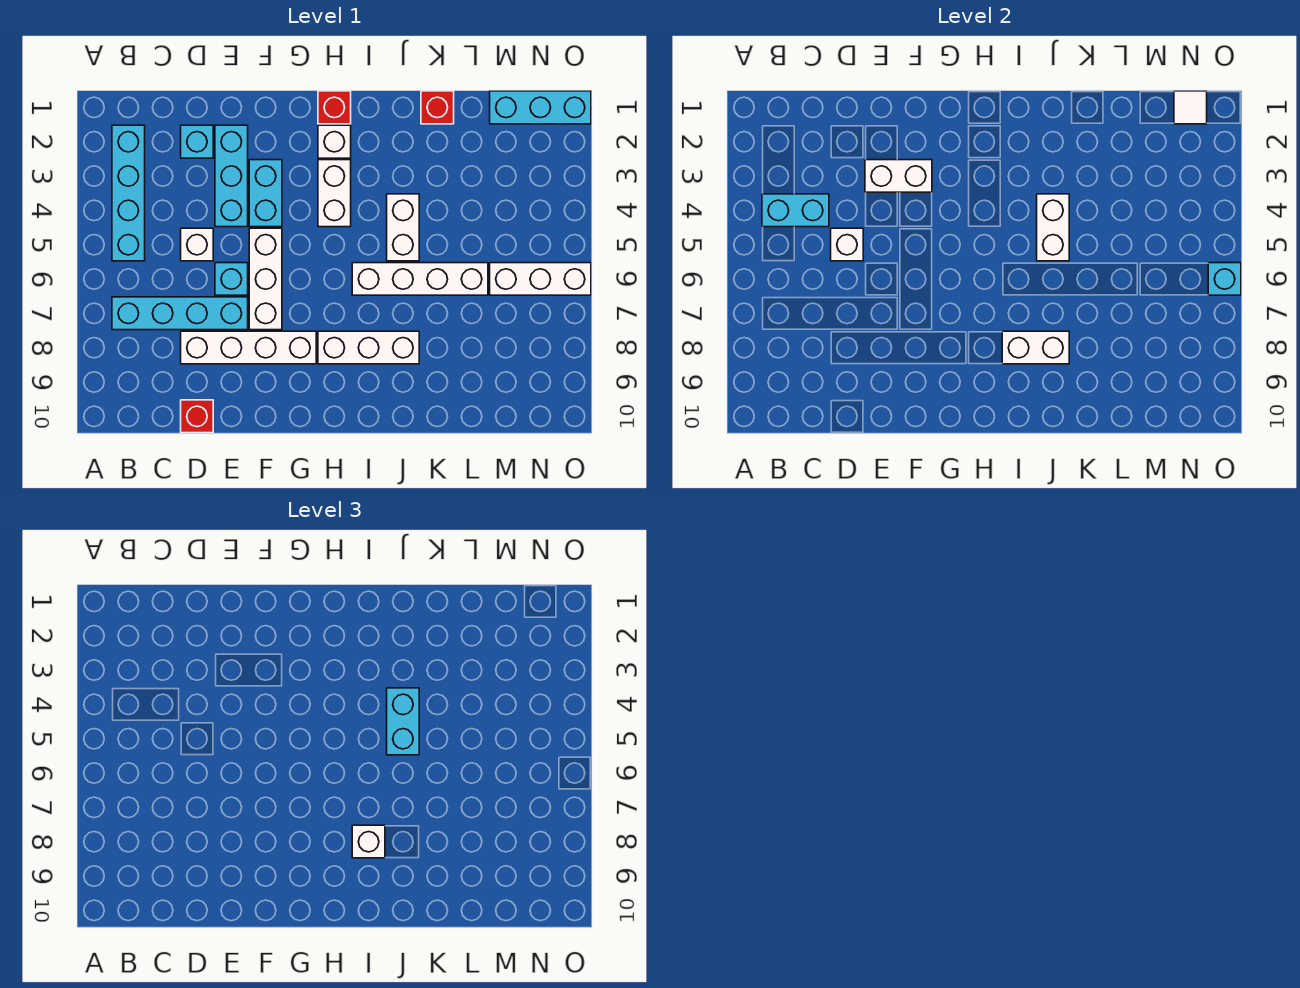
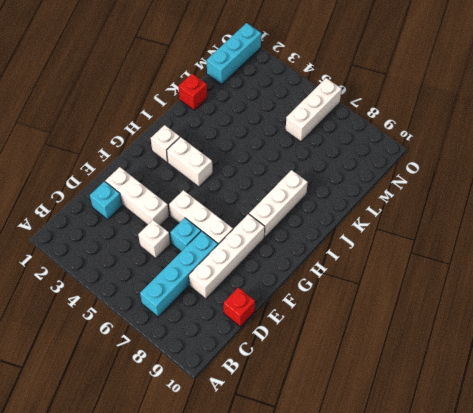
white 1x3 brick [105,167,169,225] -> cyan 1x3 brick [215,125,248,227]
none -> cyan 1x4 brick [112,125,145,261]
none -> cyan 1x2 brick [249,160,282,227]
none -> red 1x1 brick [318,91,351,124]

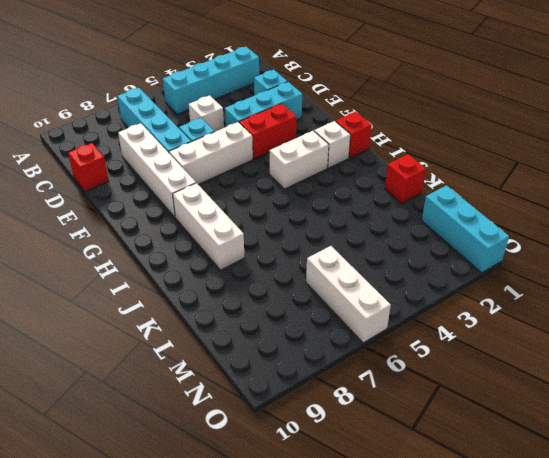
red 1x2 brick [239,103,297,159] -> cyan 1x2 brick [249,160,282,227]
none -> white 1x4 brick [352,263,488,295]
none -> white 1x2 brick [387,194,419,261]
none -> cyan 1x2 brick [762,194,829,227]

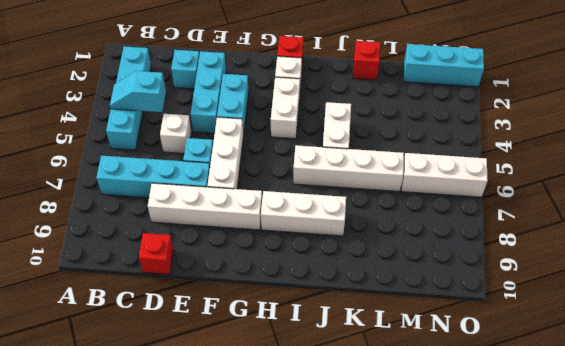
cyan 1x2 slope [110,71,166,112] -> cyan 1x2 brick [762,194,829,227]
none -> white 1x1 brick [831,228,863,261]
none -> white 1x2 brick [865,160,932,192]
none -> white 1x2 brick [1002,331,1069,364]

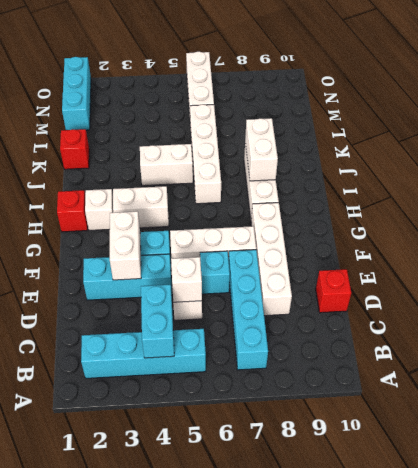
none -> cyan 1x1 brick [181,125,213,158]
none -> white 1x2 brick [1037,194,1069,261]
none -> white 1x1 tile [1174,91,1207,124]

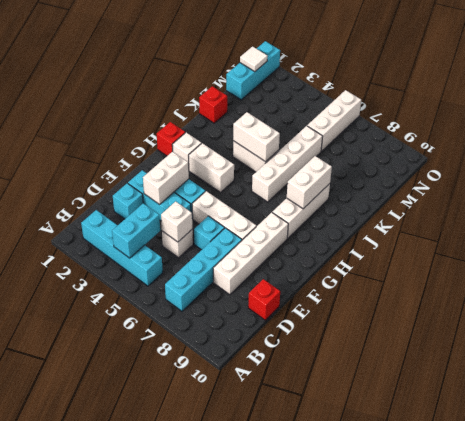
none -> cyan 1x1 brick [1208,263,1241,295]
none -> white 1x1 brick [352,825,385,858]
none -> cyan 1x2 brick [387,688,419,755]

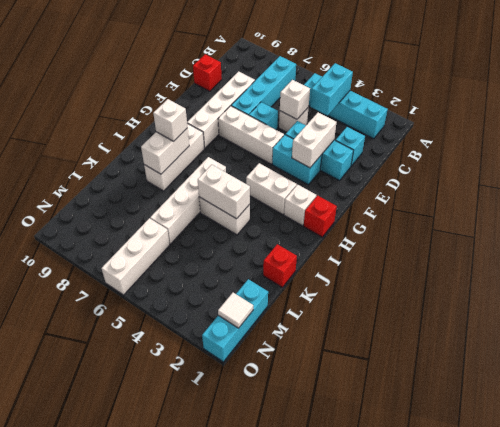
none -> cyan 1x1 brick [1208,263,1241,295]
none -> cyan 1x2 brick [387,688,419,755]

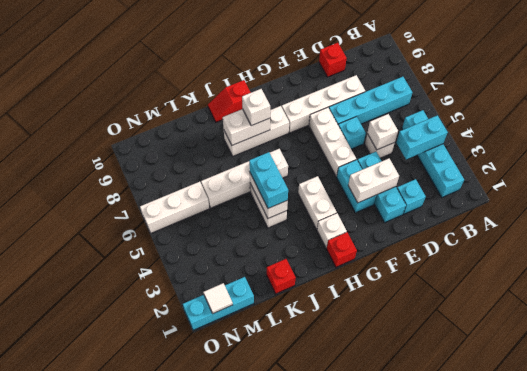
red 1x2 slope [208,80,251,122] -> none
none -> cyan 1x1 brick [1208,263,1241,295]

